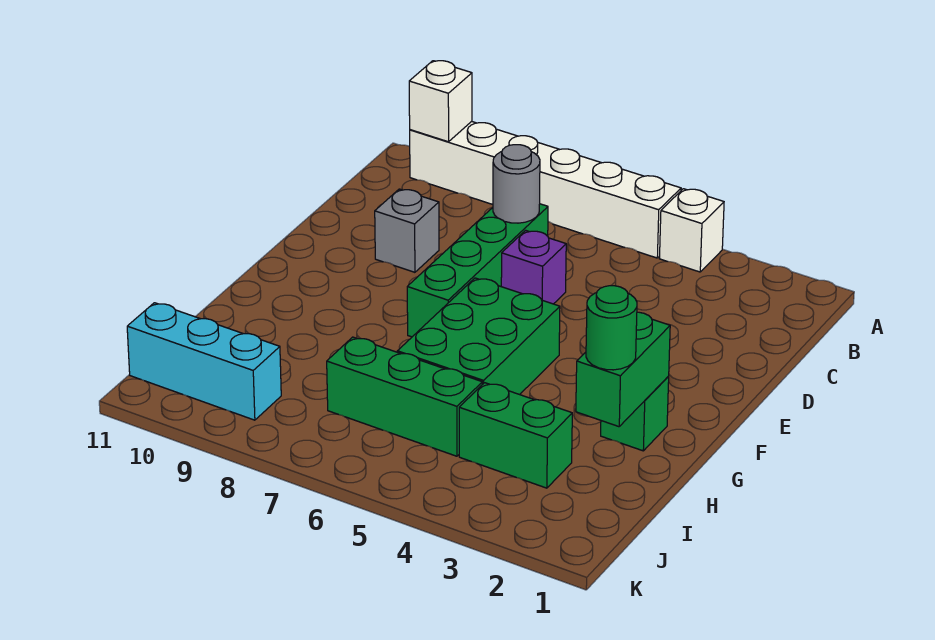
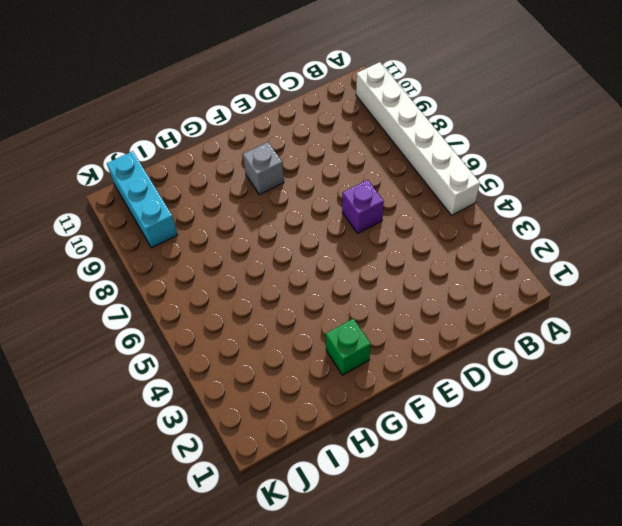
grey 1x1 brick [243,142,284,195] -> grey 1x1 brick moved to [375,189,439,272]
none -> white 1x1 brick [659,189,724,272]
none -> green 1x4 brick [407,204,548,337]
none -> green 2x3 brick [398,278,560,395]

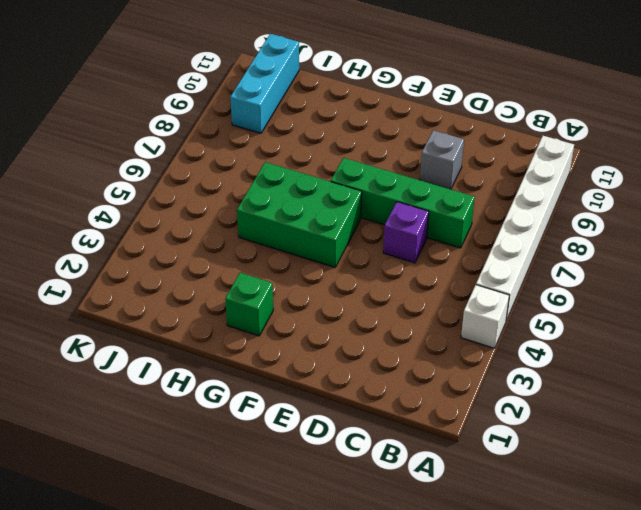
none -> green 1x2 brick [459,383,572,488]
none -> green 1x3 brick [327,337,482,456]
none -> white 1x1 brick [409,61,472,142]

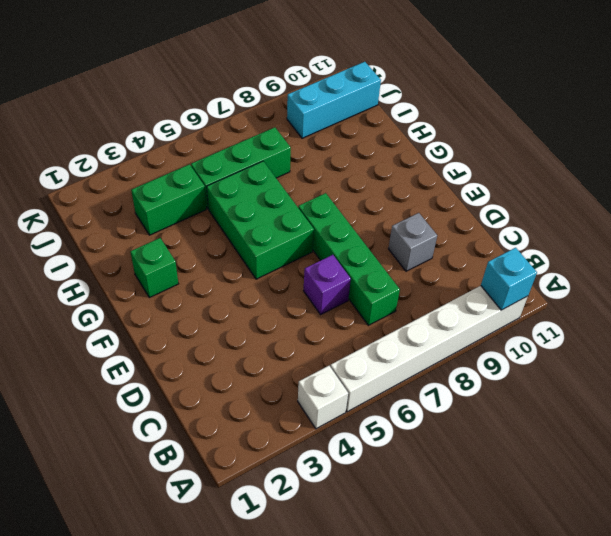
cyan 1x1 brick [481,248,537,310] -> white 1x1 brick [409,61,472,142]
none -> grey 1x1 round brick [493,145,540,223]
none -> green 1x2 brick [576,312,670,427]
none -> green 1x1 round brick [586,286,637,370]

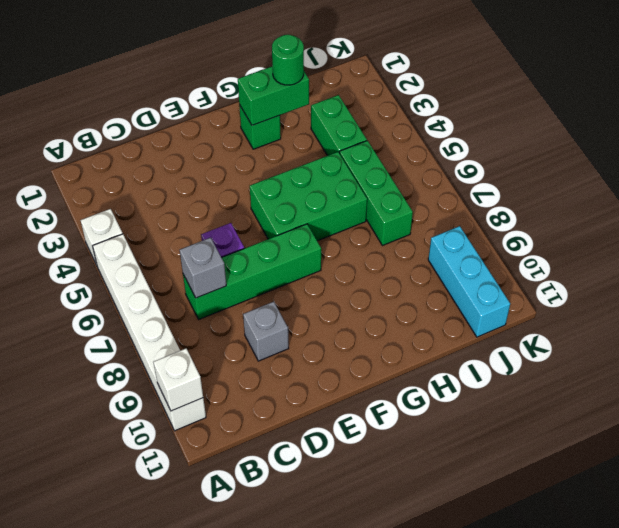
grey 1x1 brick [180,238,226,298] -> grey 1x1 round brick [493,145,540,223]

